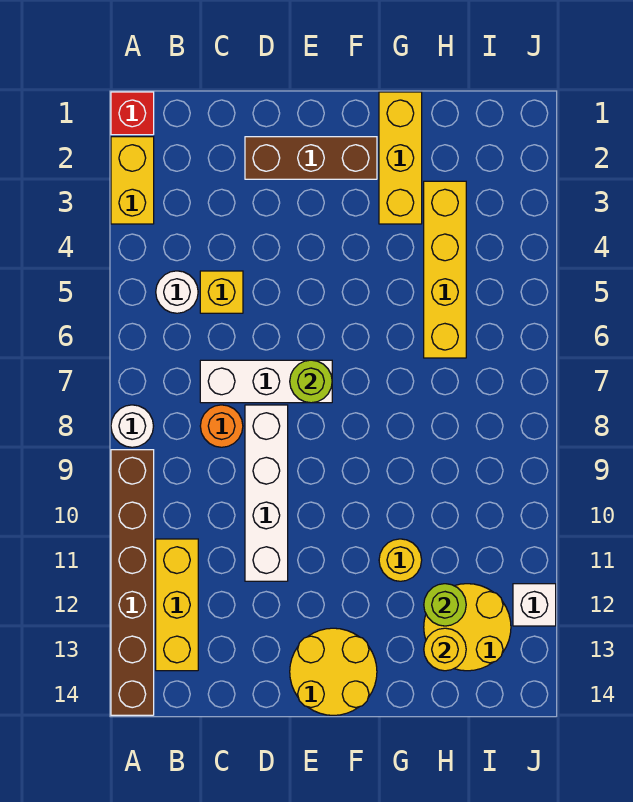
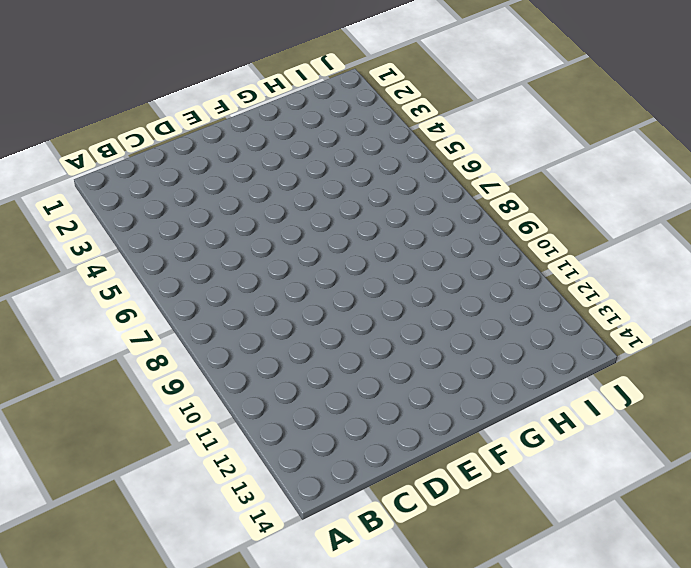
none -> red 1x1 brick [111,92,154,135]
none -> yellow 1x2 brick [111,137,154,224]
none -> white 1x1 round brick [111,405,153,447]

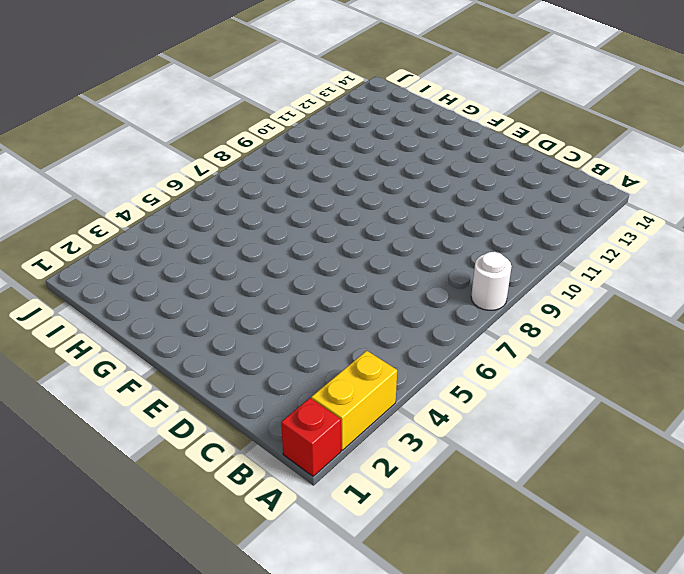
none -> brown 1x6 brick [111,450,154,715]
none -> white 1x1 round brick [156,271,198,313]
none -> yellow 1x3 brick [156,539,198,671]

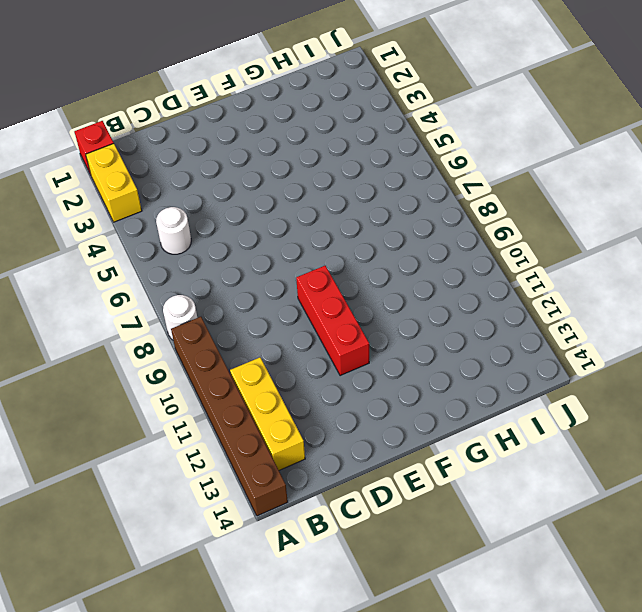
red 1x3 brick [296,265,369,376] -> none
none -> yellow 1x1 brick [200,271,243,313]
none -> white 1x3 brick [200,360,332,403]
none -> orange 1x1 round brick [200,405,243,447]

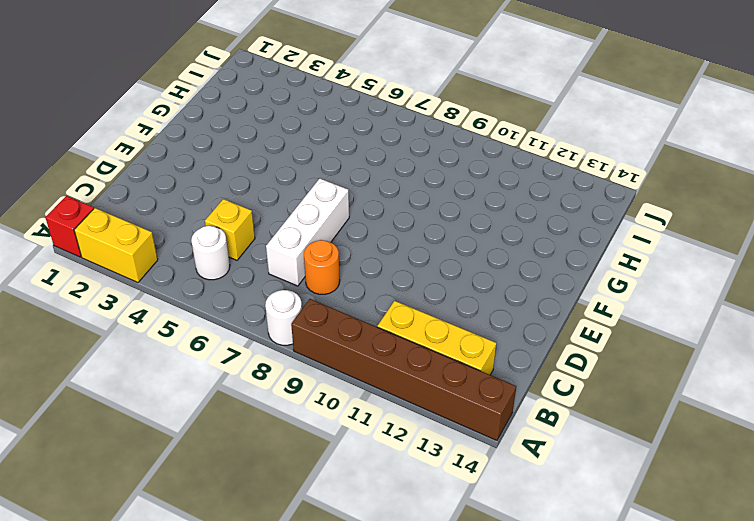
none -> brown 1x3 brick [245,137,377,179]
none -> white 1x4 brick [245,405,288,581]
none -> yellow 2x2 round brick [290,628,377,715]

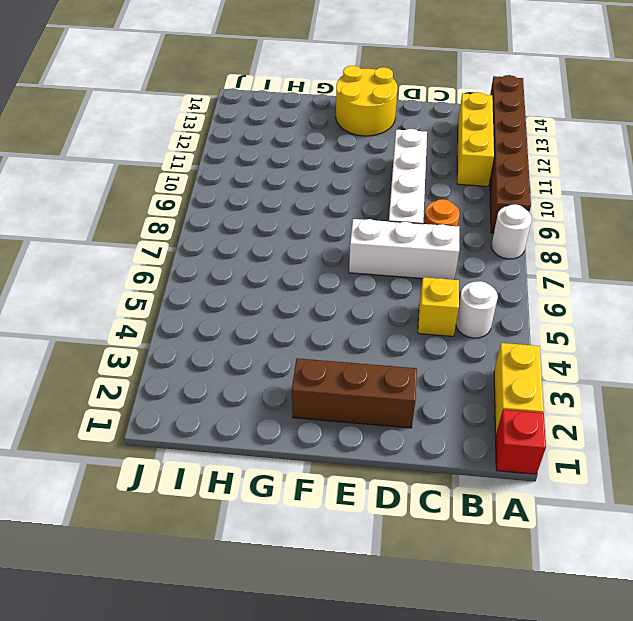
none -> yellow 1x3 brick [379,92,422,224]
none -> yellow 1x1 round brick [379,539,422,581]
none -> yellow 1x4 brick [424,181,466,358]

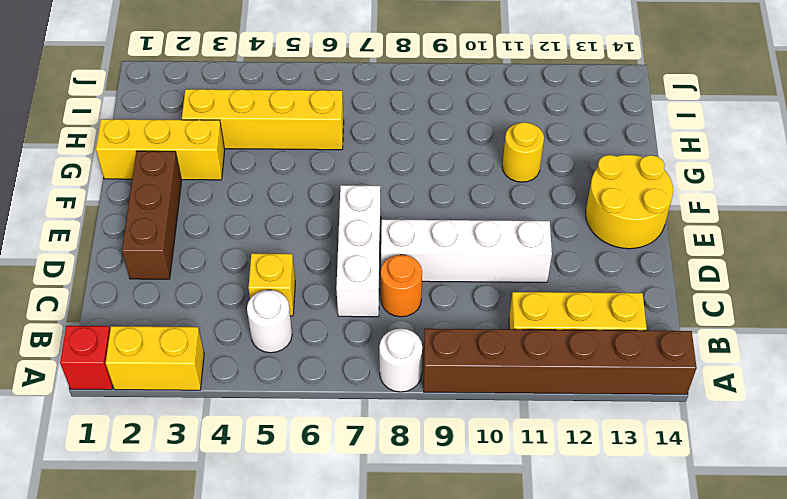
none -> yellow 2x2 round brick [424,584,511,671]
none -> white 1x1 brick [513,584,556,626]
none -> lime 1x1 round brick [290,360,332,403]

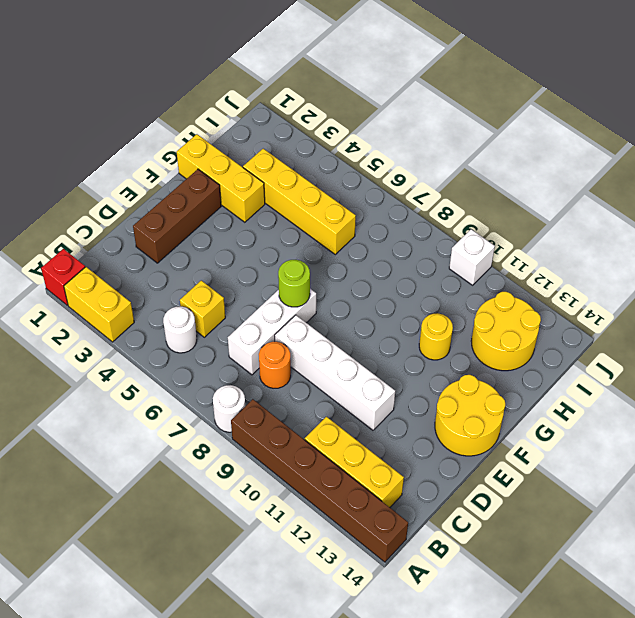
white 1x1 brick [449,229,495,285] -> white 1x1 brick moved to [513,584,556,626]
none -> lime 1x1 round brick [424,584,466,626]
none -> yellow 1x1 round brick [424,628,466,671]

